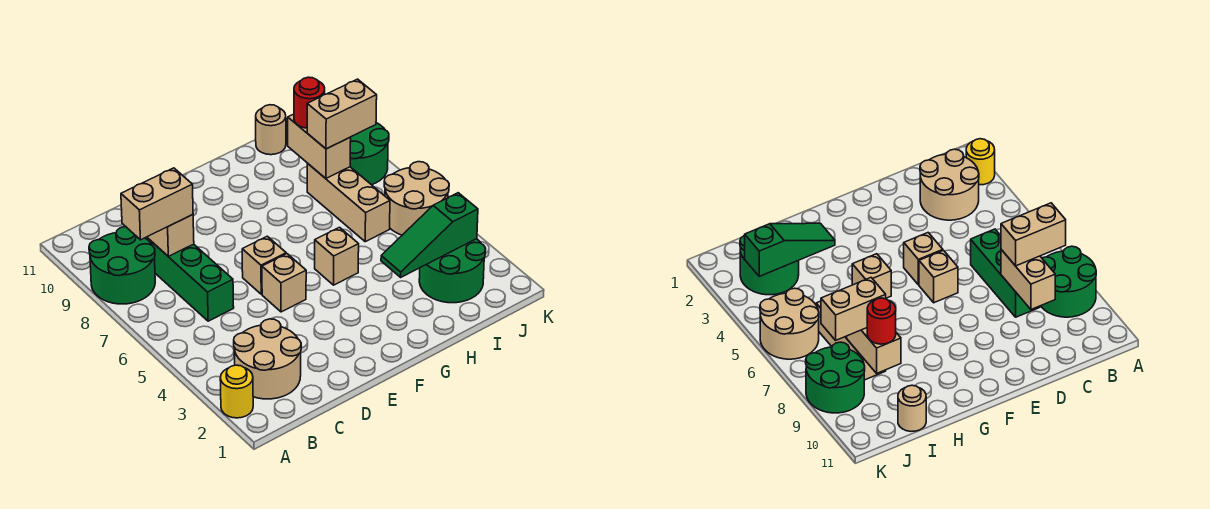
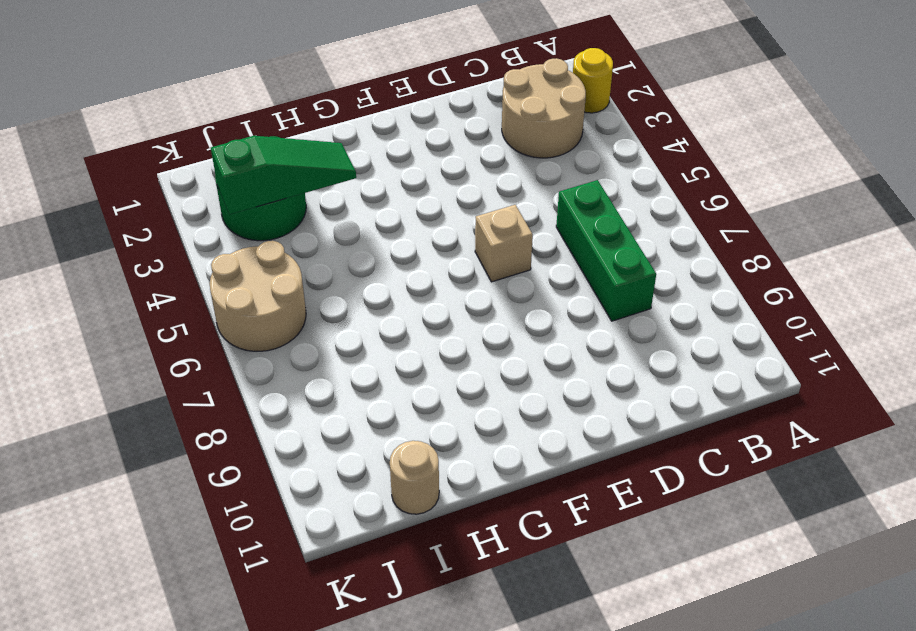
none -> green 2x2 round brick [89,226,155,304]
none -> tan 1x1 brick [262,254,306,312]
none -> tan 1x1 brick [315,227,359,285]

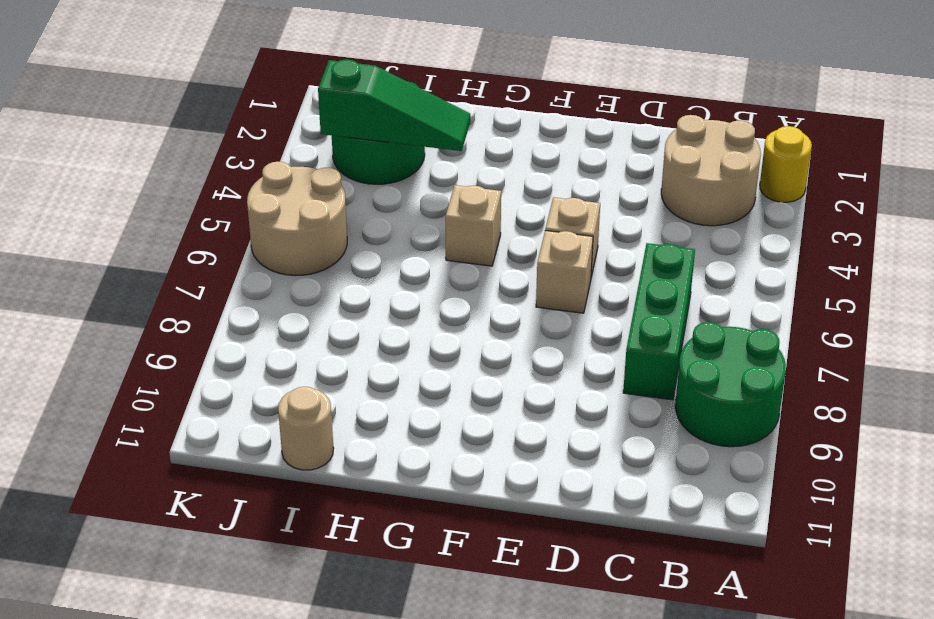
none -> tan 1x3 brick [307,163,390,242]
none -> green 2x2 round brick [350,123,389,185]
none -> tan 1x2 brick [147,215,194,256]

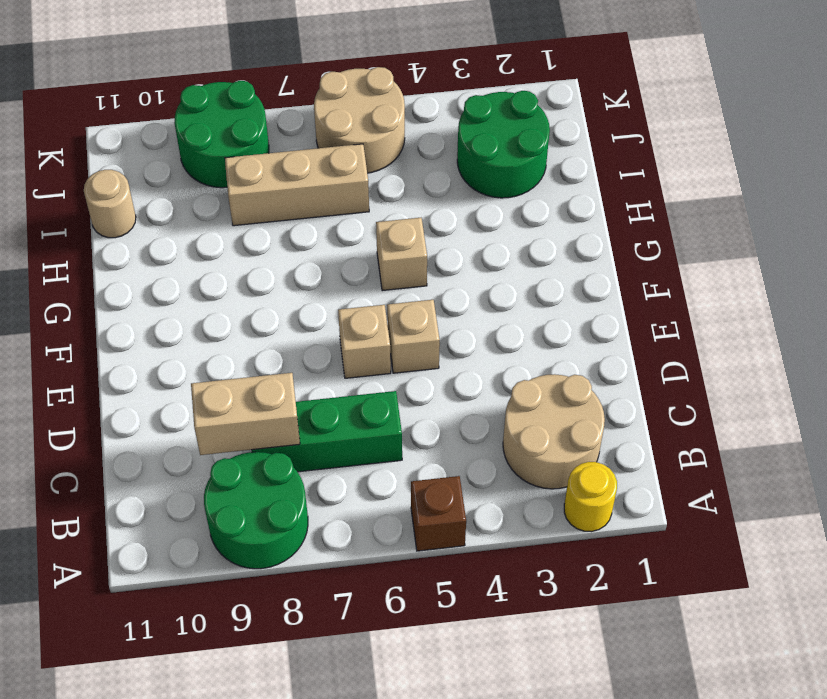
brown 1x1 brick [411,476,466,551] -> none
none -> green 1x3 slope [381,193,478,277]
none -> tan 1x2 brick [288,114,351,178]
none -> tan 1x2 brick [121,168,193,240]

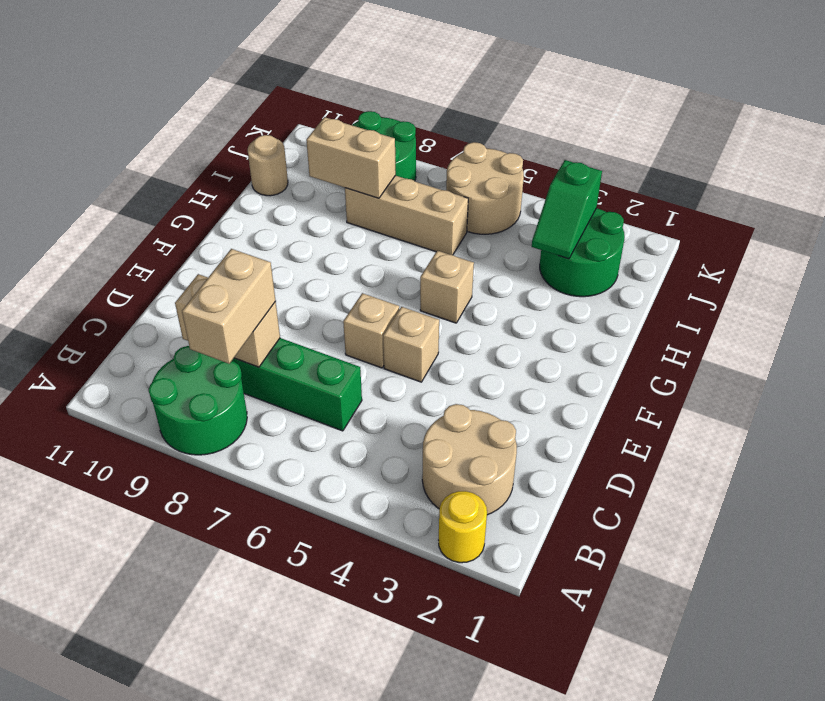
green 1x2 slope [532,160,602,259] -> green 1x3 slope [381,193,478,277]
none -> tan 1x2 brick [307,79,377,149]
none -> red 1x1 round brick [294,77,325,128]

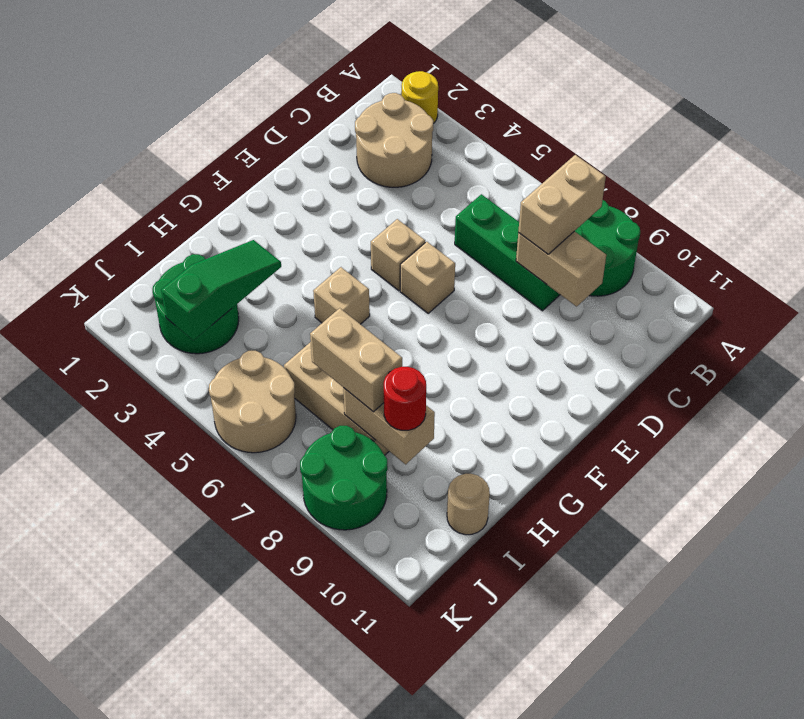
tan 1x2 brick [310,308,402,412] -> tan 1x2 brick turned to [307,79,377,149]

